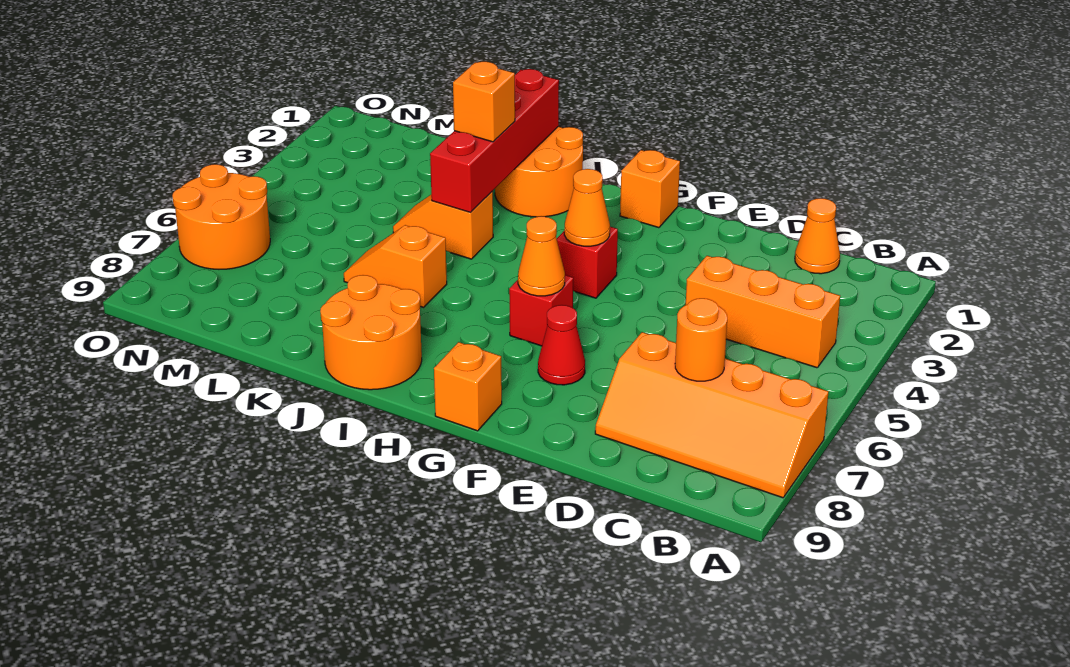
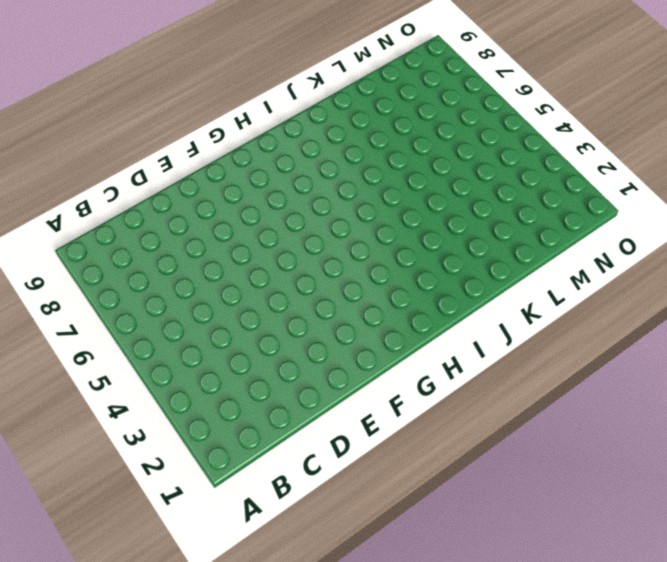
none -> orange 2x4 slope [595,332,828,498]
none -> orange 1x3 brick [686,256,840,368]
none -> orange 1x1 cone [795,198,840,274]

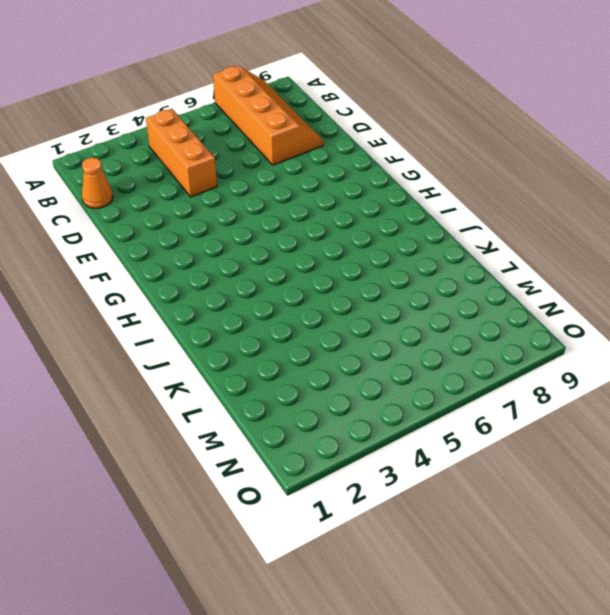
none -> red 1x1 cone [538,305,585,385]
none -> orange 1x1 brick [620,150,680,228]
none -> red 1x1 brick [557,227,618,298]

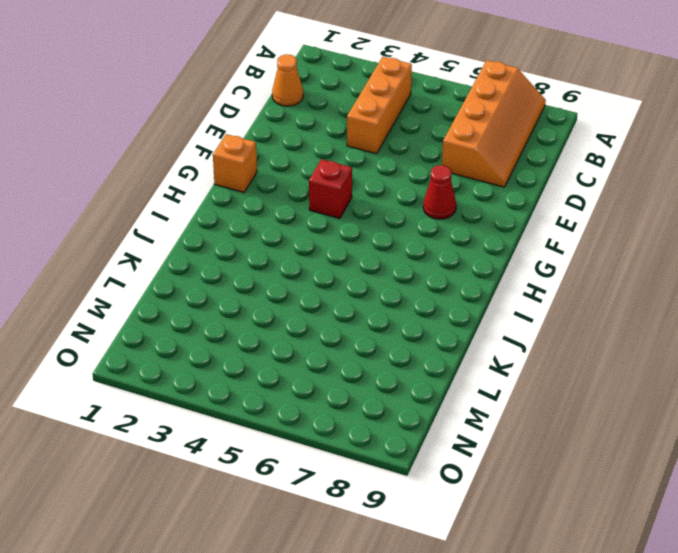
none -> red 1x1 brick [509,275,573,346]
none -> orange 1x1 brick [434,342,502,431]
none -> orange 2x2 round brick [495,127,583,217]

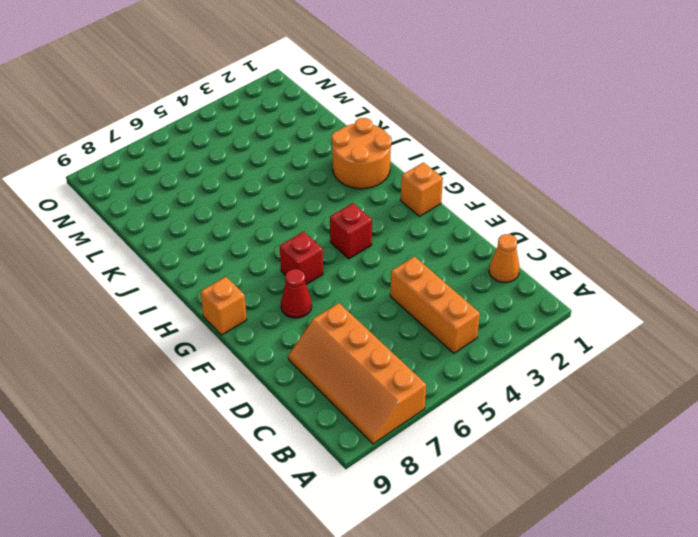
none -> orange 2x2 round brick [320,275,422,390]
none -> orange 1x2 slope [393,192,493,259]
none -> orange 1x2 slope [344,225,447,307]

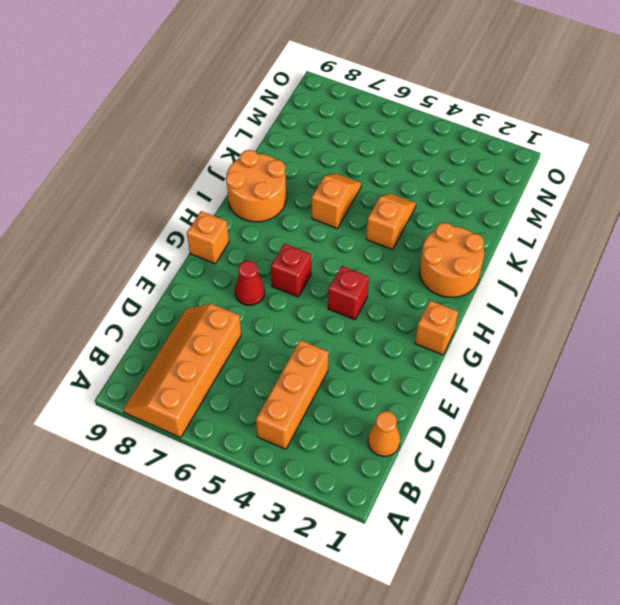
none -> orange 2x2 round brick [172,164,270,269]
none -> orange 1x1 round brick [675,298,727,381]
none -> orange 1x1 cone [564,169,610,246]

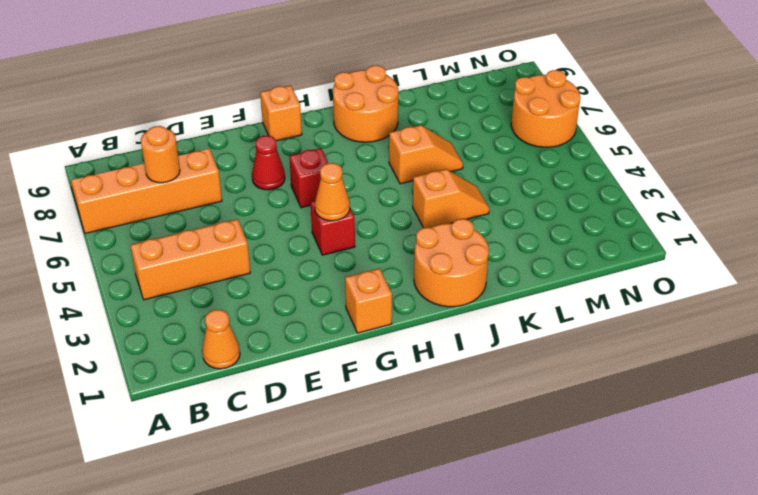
none -> orange 1x1 cone [518,217,565,296]
none -> red 1x4 brick [430,69,559,212]
none -> orange 1x1 brick [453,62,515,142]

